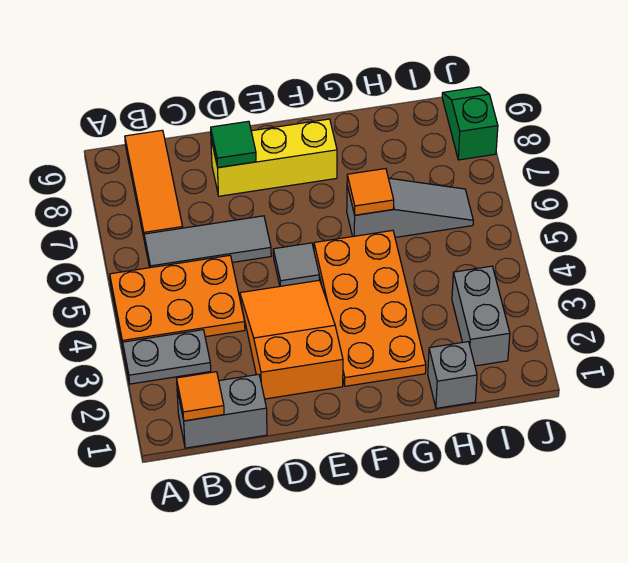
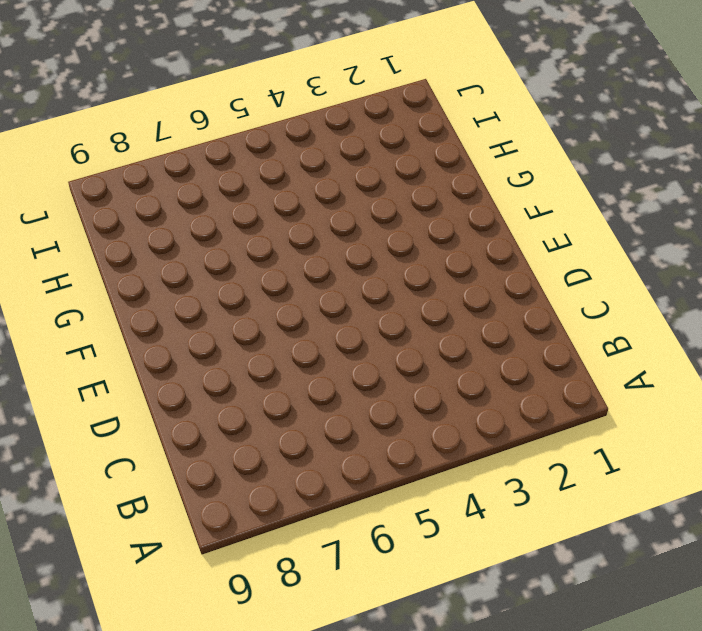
none -> grey 1x2 plate [123,330,211,384]
none -> orange 2x3 plate [110,255,245,347]
none -> grey 1x2 brick [177,374,267,448]

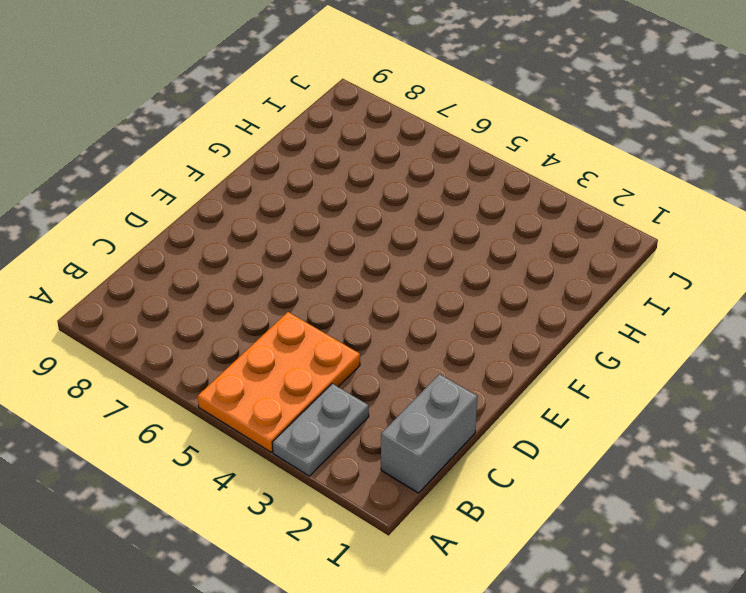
none -> grey 1x3 tile [144,216,271,268]
none -> orange 1x3 tile [125,130,183,241]
none -> orange 2x3 slope [240,280,343,399]

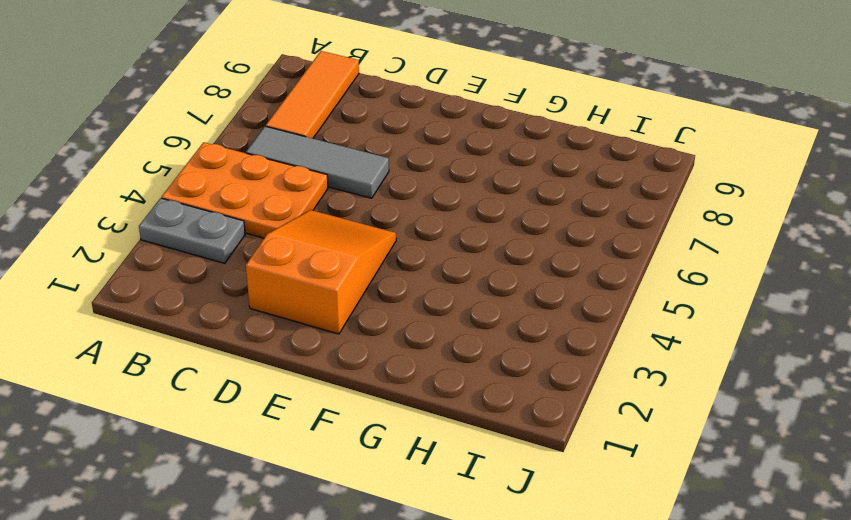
none -> grey 1x2 brick [177,374,267,448]
none -> yellow 1x3 brick [211,119,337,196]
none -> grey 1x1 tile [273,243,319,286]

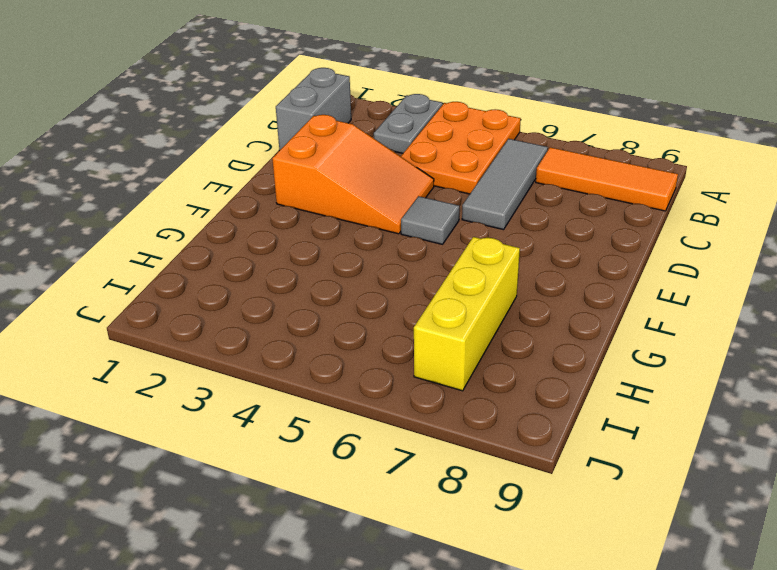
yellow 1x3 brick [414,237,520,391] -> yellow 1x3 brick moved to [211,119,337,196]
none -> orange 2x4 plate [314,230,426,386]
none -> grey 1x3 slope [347,178,473,237]
none -> grey 1x1 brick [428,342,477,408]

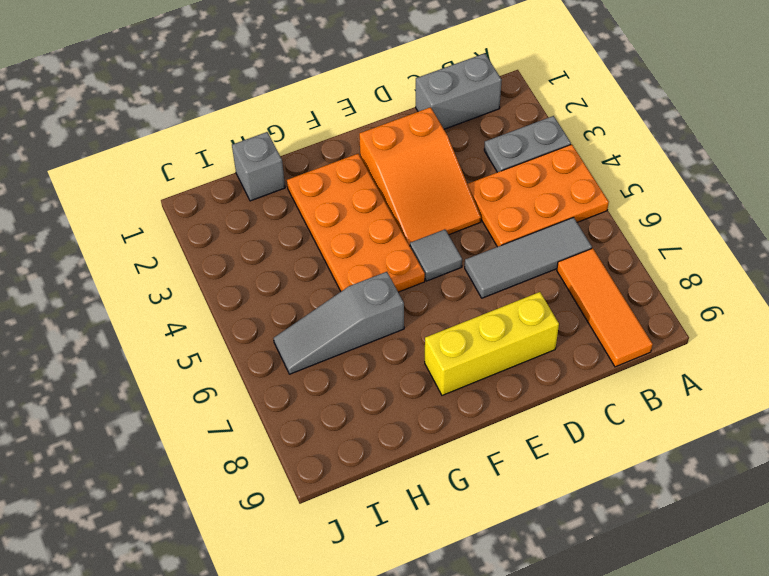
none -> grey 1x2 brick [452,266,510,366]
none -> green 1x2 slope [442,87,498,160]
none -> orange 1x1 tile [176,372,224,421]

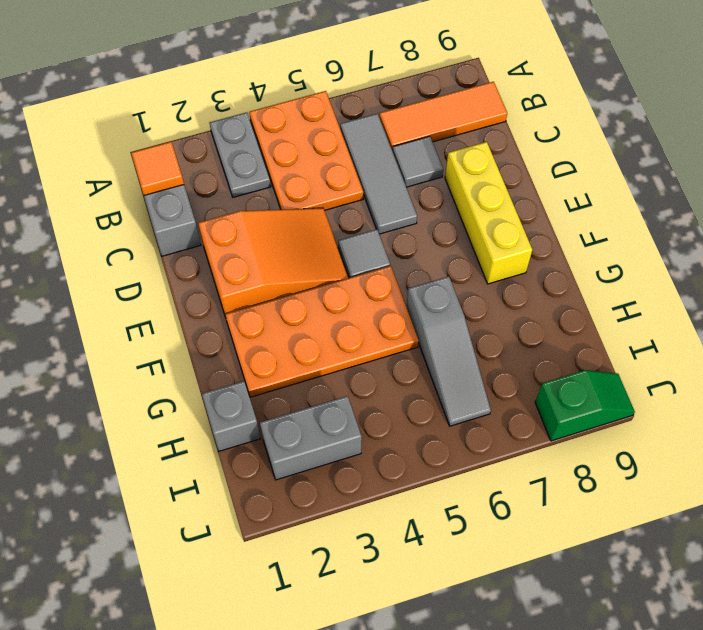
grey 1x1 tile [392,136,443,187] -> none
none -> green 1x1 tile [211,121,256,168]
none -> orange 1x1 tile [347,169,394,215]

